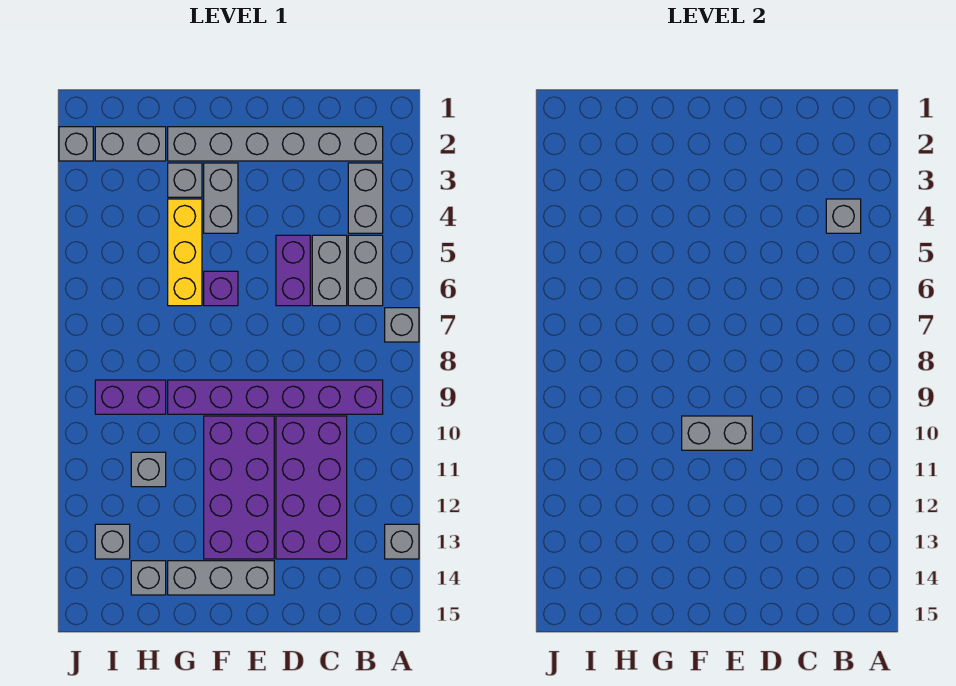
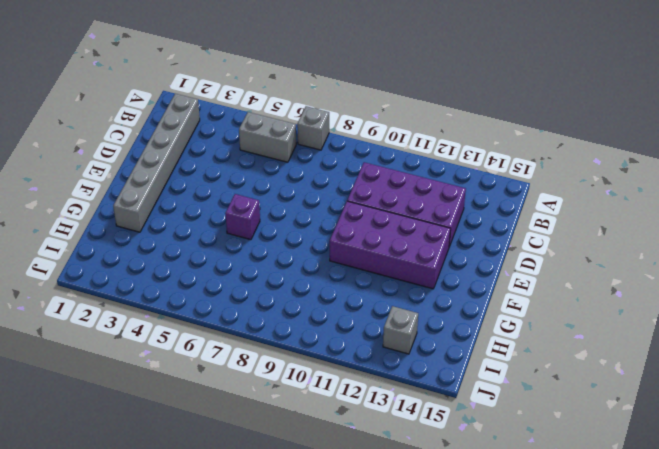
none -> grey 1x1 brick [385,524,419,559]
none -> grey 1x2 brick [348,163,383,233]
none -> purple 1x6 brick [168,380,383,414]

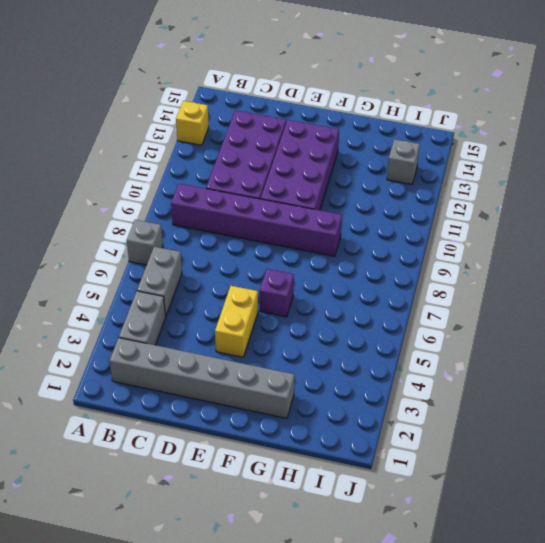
yellow 1x1 brick [176,101,209,145] -> grey 1x1 brick [385,524,419,559]
yellow 1x2 brick [215,286,258,357] -> none
none -> grey 1x2 brick [312,235,347,306]
none -> purple 1x2 brick [276,235,310,306]
none -> grey 1x3 brick [168,561,274,595]

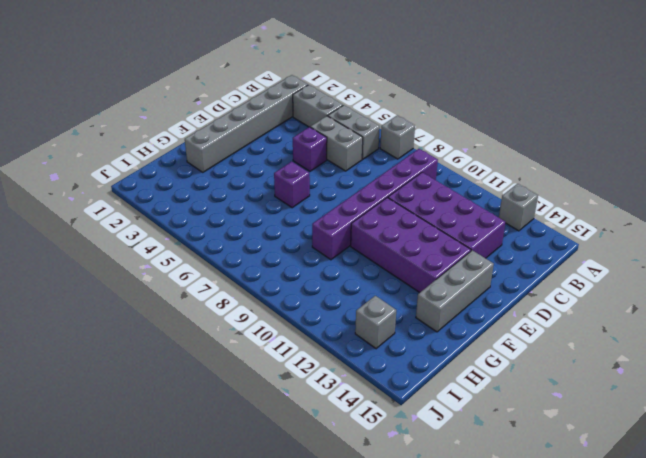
purple 1x1 brick [293,127,327,171] -> purple 1x2 brick [276,235,310,306]
none -> grey 1x2 brick [204,163,238,233]
none -> grey 1x1 brick [168,163,202,197]
none -> yellow 1x3 brick [168,199,202,306]

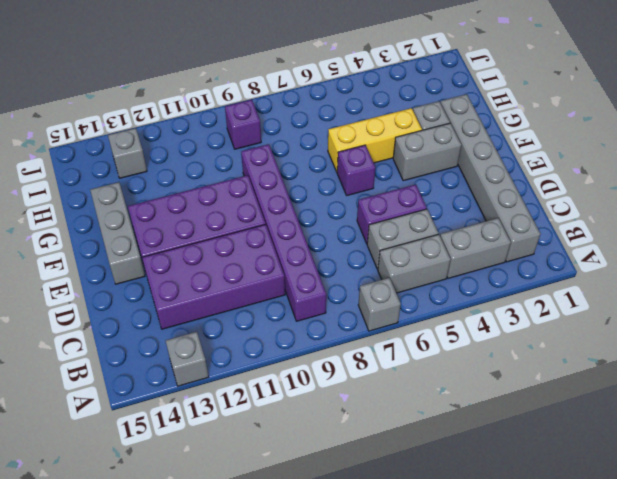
purple 1x1 brick [225,100,261,149] -> purple 1x2 brick [95,380,166,414]
none -> grey 1x2 brick [95,127,166,161]
none -> grey 1x1 brick [131,452,166,487]
none -> grey 1x1 brick [131,561,166,595]

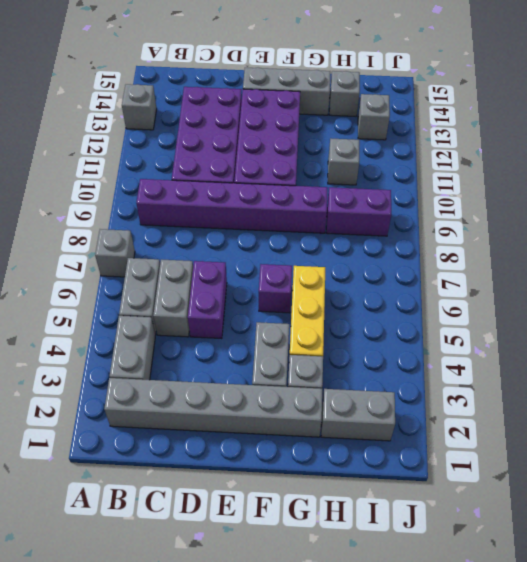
none -> grey 1x1 brick [59,127,93,161]
none -> grey 1x1 brick [826,199,861,233]
none -> grey 1x2 brick [682,416,752,450]

